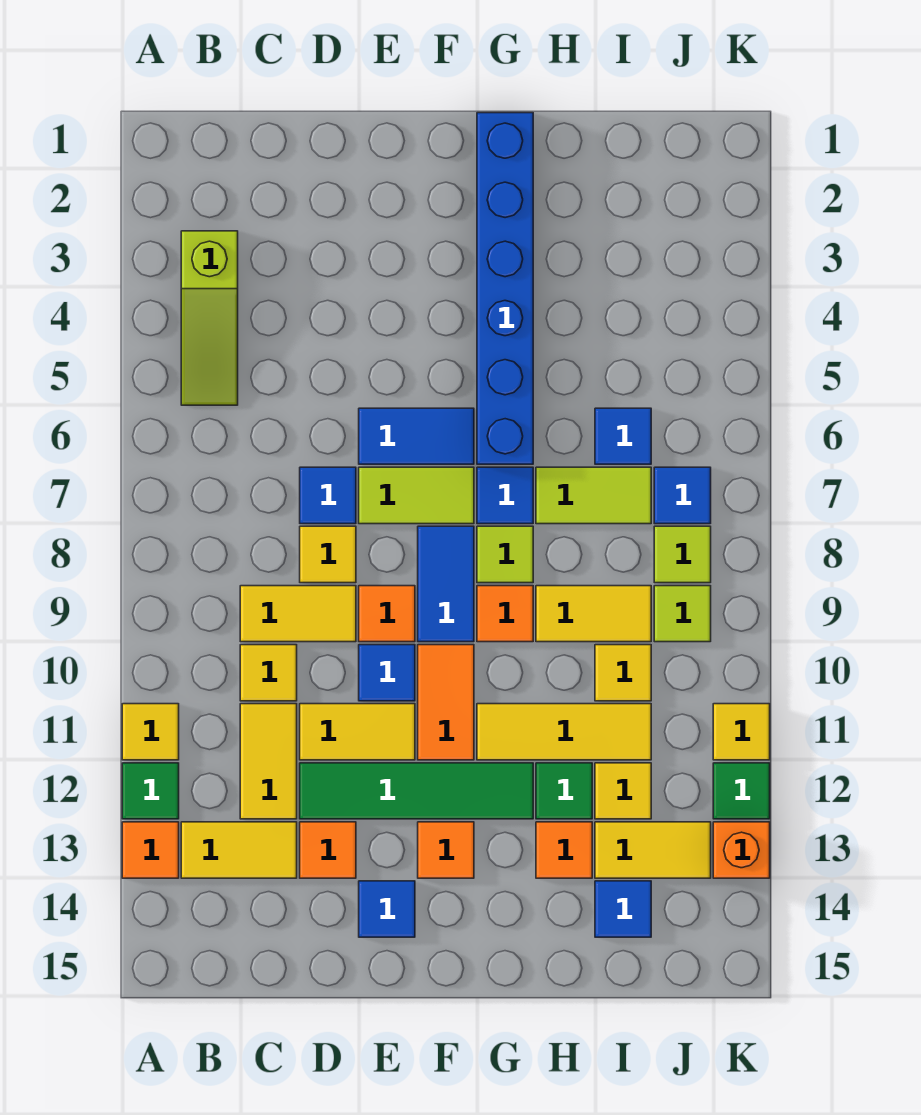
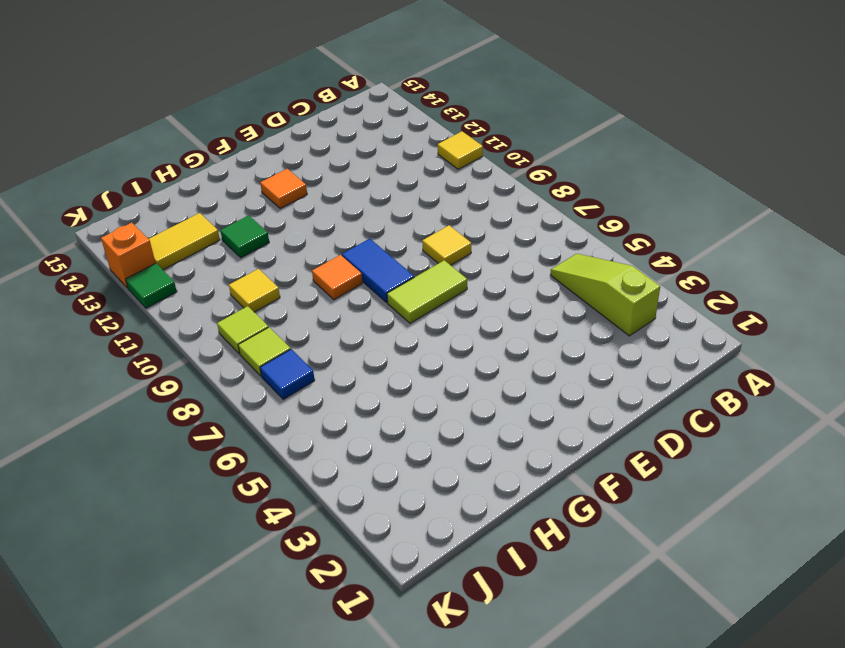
none -> green 1x1 tile [122,763,179,819]
none -> orange 1x1 tile [122,822,179,878]
none -> yellow 1x2 tile [181,822,297,878]
none -> yellow 1x2 tile [240,586,356,642]

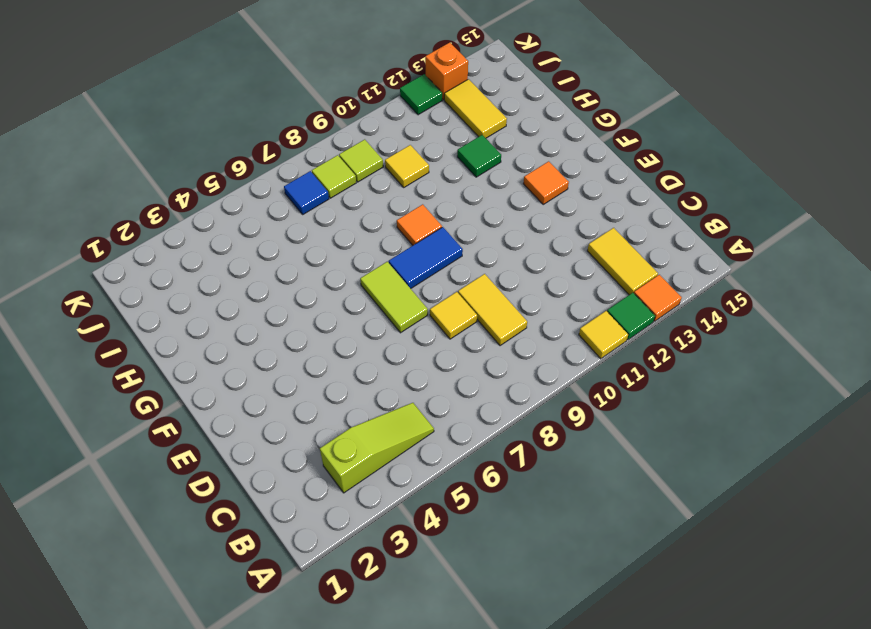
none -> yellow 1x1 tile [240,645,297,701]
none -> yellow 1x2 tile [240,704,297,819]
none -> blue 1x1 tile [300,467,356,524]
none -> yellow 1x2 tile [300,704,415,760]

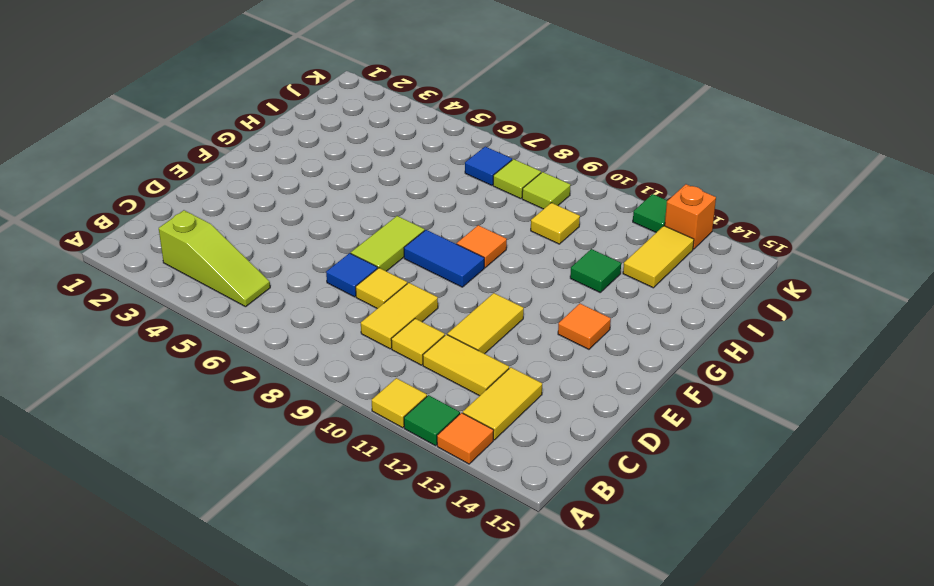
none -> green 1x4 tile [300,763,533,819]
none -> orange 1x1 tile [300,822,356,878]
none -> blue 1x2 tile [359,408,474,464]
none -> orange 1x1 tile [359,586,415,642]

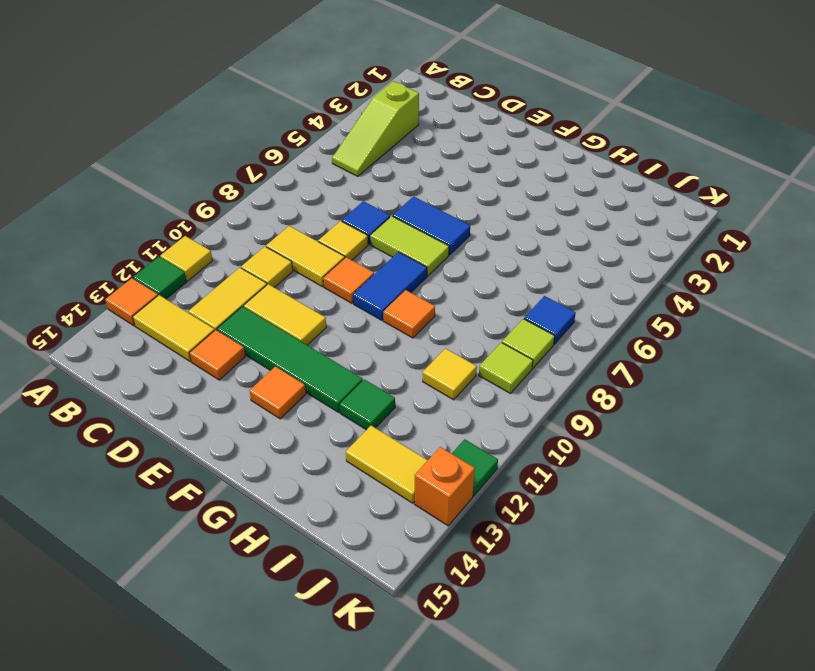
none -> blue 1x1 tile [359,645,415,701]
none -> blue 1x1 tile [359,881,415,937]
none -> orange 1x2 tile [418,645,474,760]
none -> blue 1x6 brick [477,113,533,464]

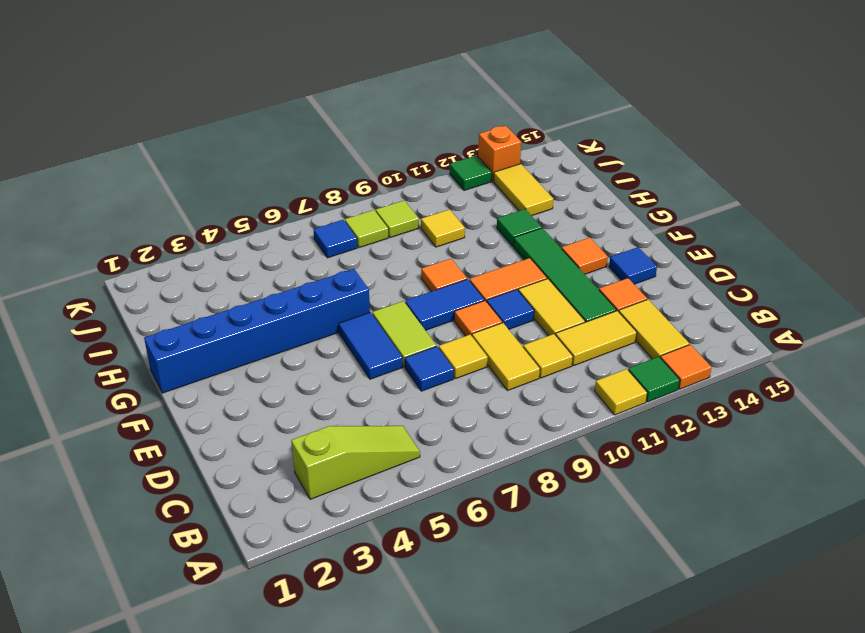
none -> blue 1x1 tile [477,467,533,524]
none -> lime 1x1 tile [477,526,533,583]
none -> yellow 1x3 tile [477,704,651,760]
none -> lime 1x2 tile [536,467,651,524]

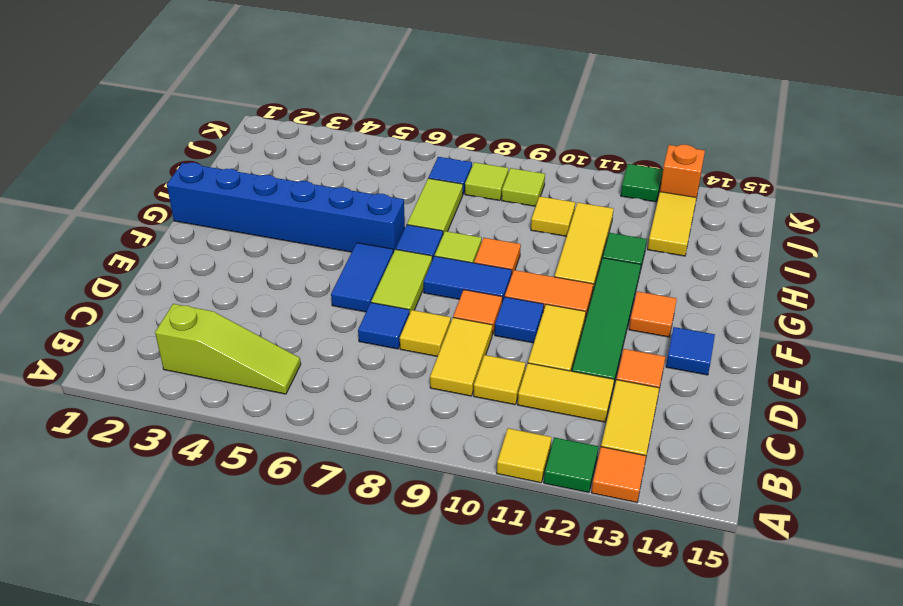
none -> yellow 1x2 tile [536,586,651,642]
none -> orange 1x1 tile [536,822,592,878]
none -> blue 1x1 tile [595,408,651,464]
none -> yellow 1x1 tile [595,763,651,819]

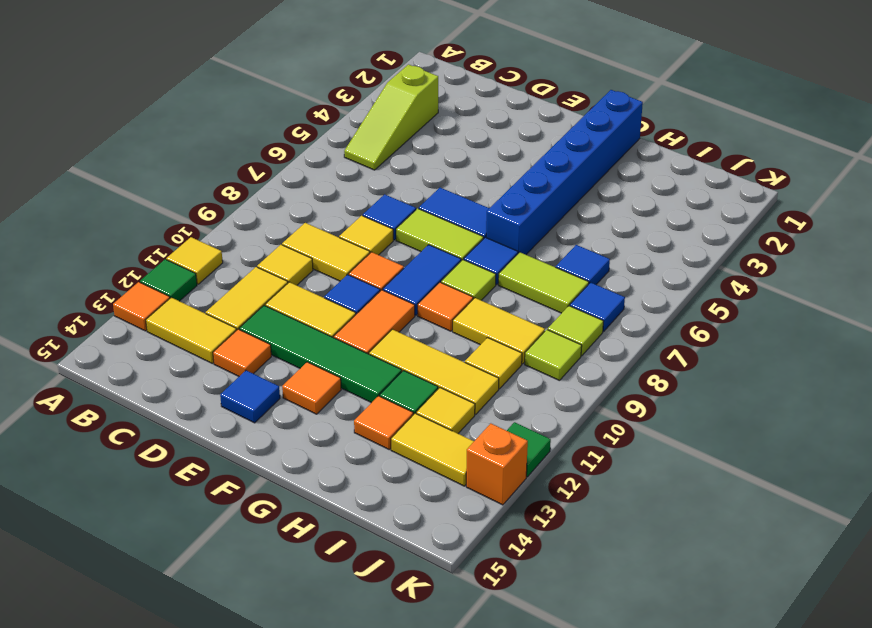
none -> blue 1x1 tile [595,881,651,937]
none -> yellow 1x1 tile [713,704,770,760]

